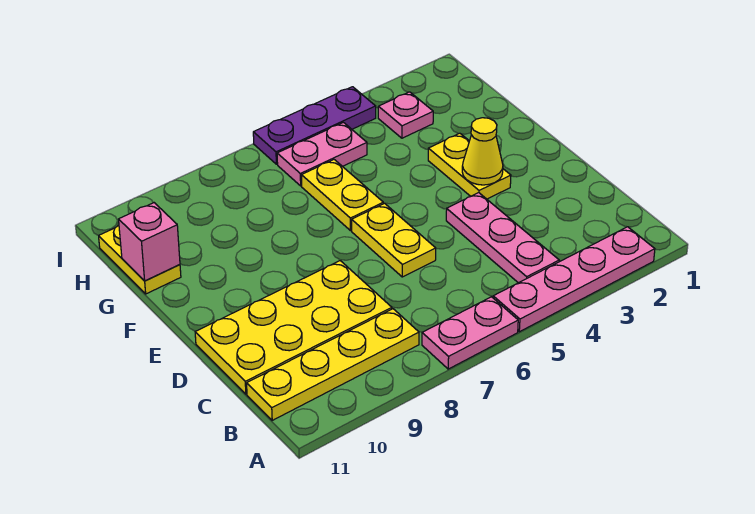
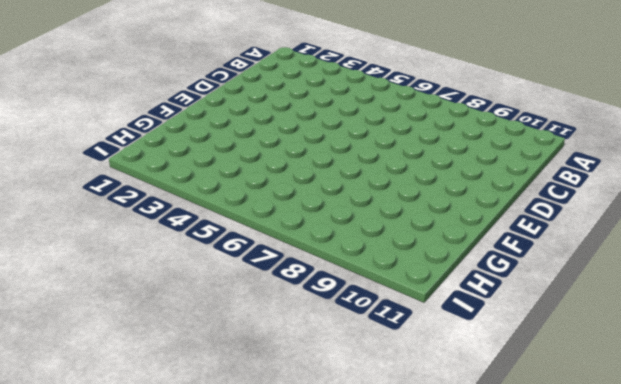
none -> pink 1x4 plate [493,227,655,332]
none -> pink 1x2 plate [422,297,518,369]
none -> pink 1x3 plate [446,193,559,283]

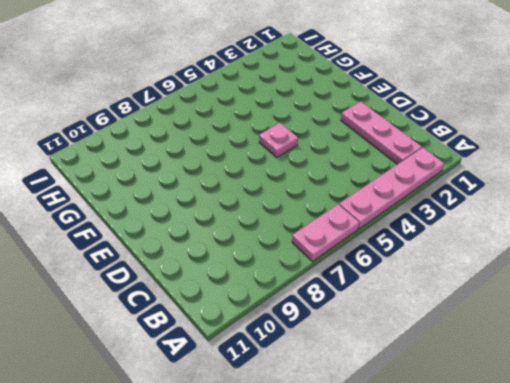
pink 1x3 plate [341,101,422,164] -> pink 1x3 plate moved to [446,193,559,283]
pink 1x1 plate [259,123,298,158] -> pink 1x1 plate moved to [378,92,433,138]
none -> yellow 1x4 plate [247,309,419,420]
none -> yellow 2x4 plate [195,261,392,394]
none -> yellow 1x2 plate [352,203,436,277]

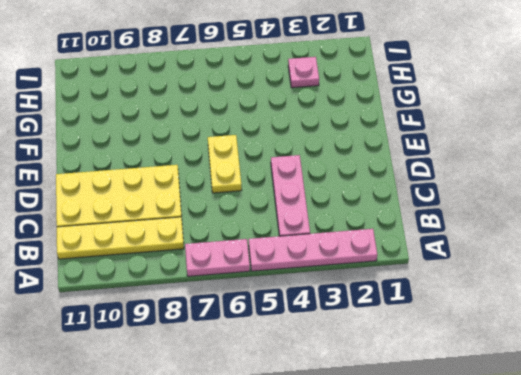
none -> yellow 1x2 plate [428,133,511,199]
none -> yellow 1x2 plate [302,160,383,231]
none -> yellow 1x2 plate [99,225,181,294]

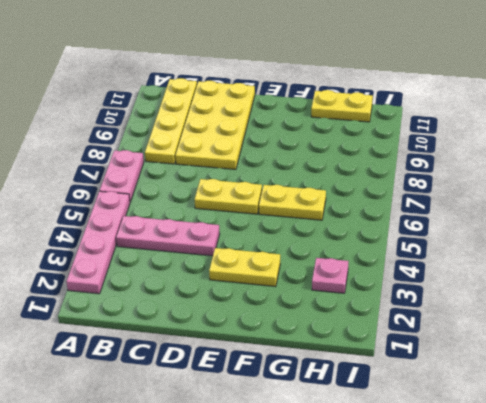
none -> pink 1x2 plate [277,122,367,186]
none -> purple 1x3 plate [253,87,376,164]
none -> yellow 1x1 cone [462,118,503,185]

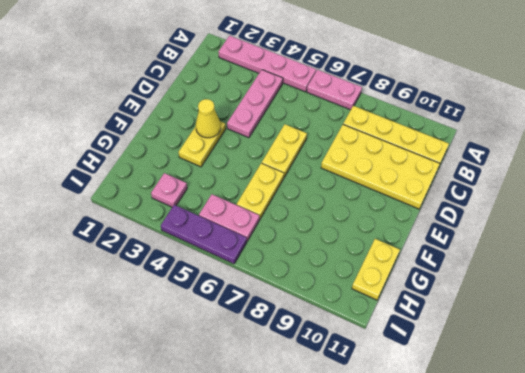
none -> pink 1x1 brick [119,203,180,281]

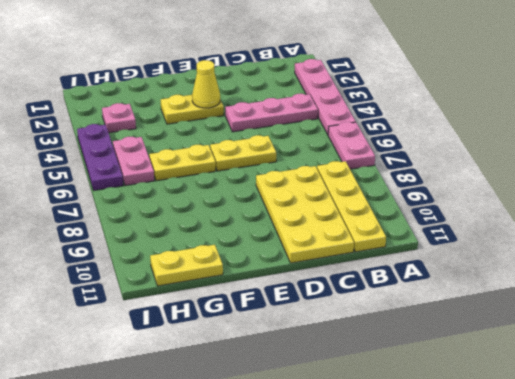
none -> pink 1x1 brick [119,203,180,281]

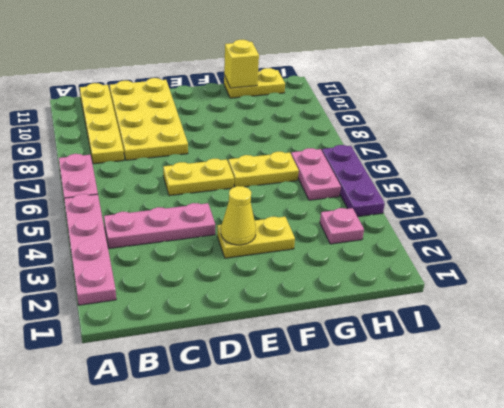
yellow 1x1 brick [224,40,259,88] -> pink 1x1 brick [119,203,180,281]

